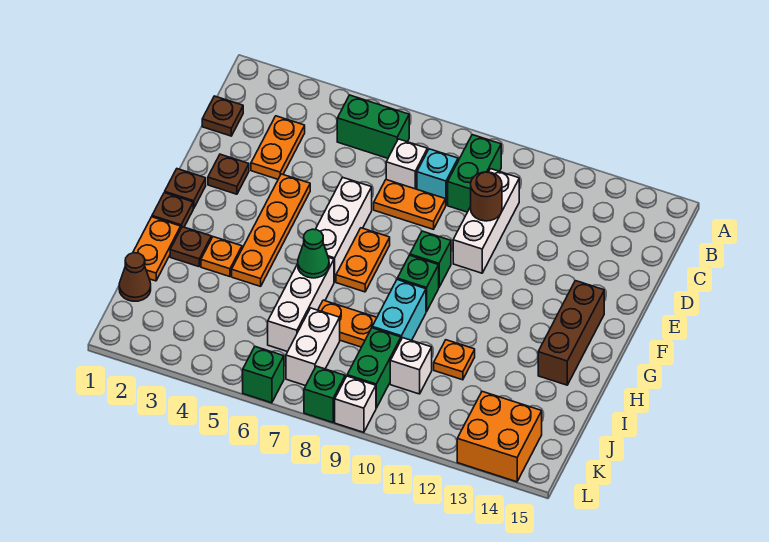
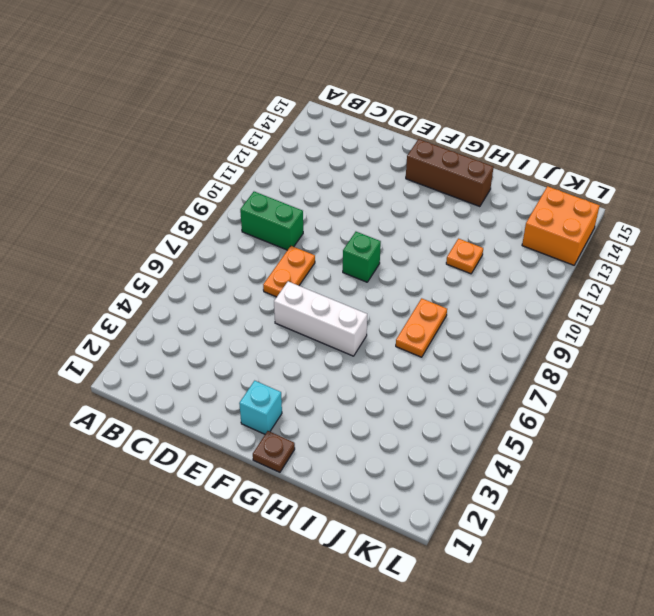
cyan 1x1 brick [239,381,282,434] -> cyan 1x1 brick moved to [417,149,458,205]
none -> green 1x2 brick [337,95,409,158]
none -> brown 1x1 plate [202,96,243,136]
none -> orange 1x2 plate [251,116,305,179]
none -> white 1x1 brick [386,139,427,189]

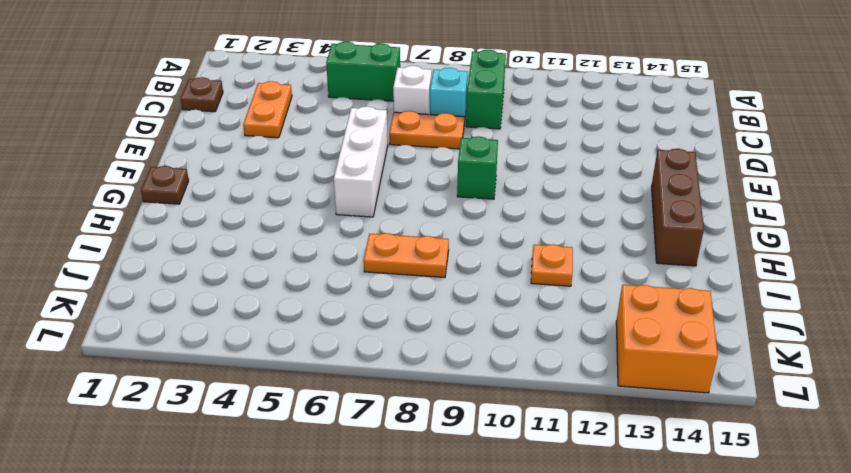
none -> white 1x3 brick [453,169,519,273]
none -> brown 1x1 plate [208,154,249,194]
none -> orange 1x4 plate [232,174,310,286]
none -> brown 1x1 plate [165,169,206,209]

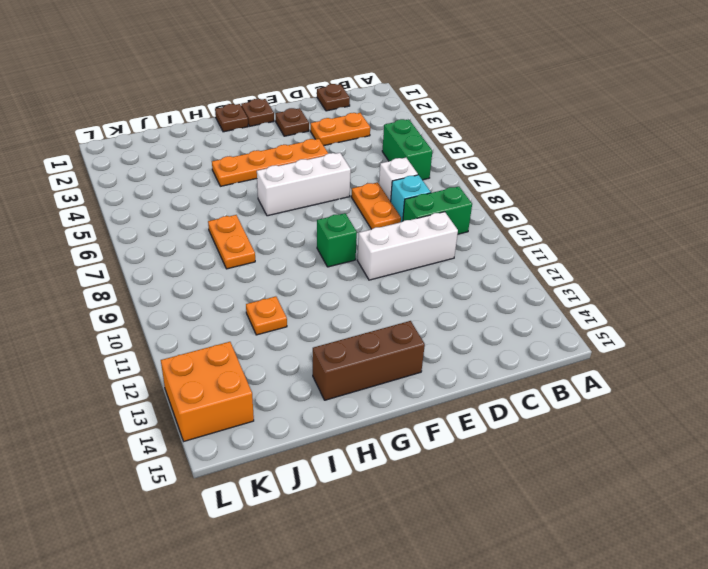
none -> orange 1x2 plate [336,228,390,292]
none -> green 1x1 brick [397,255,439,312]
none -> orange 1x2 plate [133,217,181,281]
none -> brown 1x1 plate [170,227,211,267]

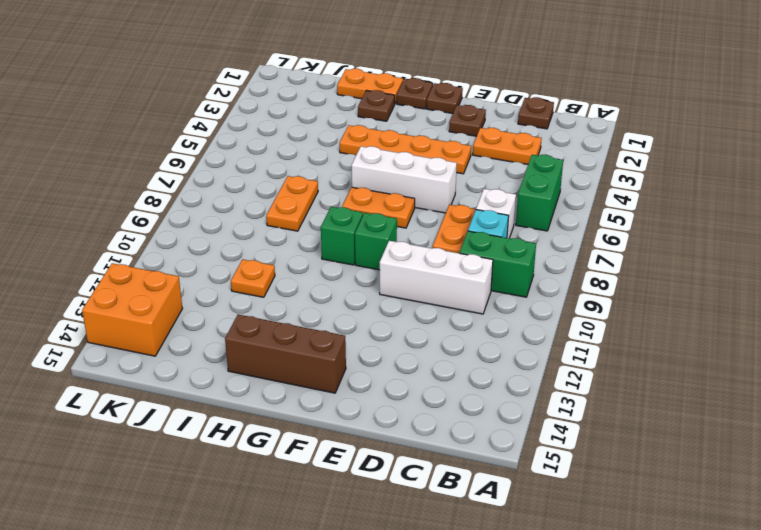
none -> orange 1x1 plate [201,237,242,277]
none -> white 1x3 brick [268,257,334,352]
none -> cyan 1x2 brick [372,280,426,340]
none -> brown 1x1 cone [119,253,151,301]

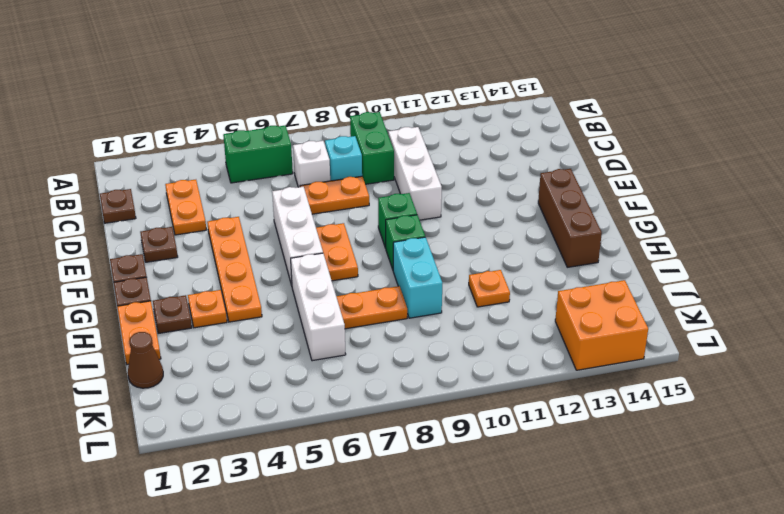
none -> white 1x2 brick [286,308,340,386]
none -> green 1x2 brick [347,328,401,408]
none -> white 1x1 brick [390,338,432,394]
none -> green 1x1 brick [243,347,284,403]

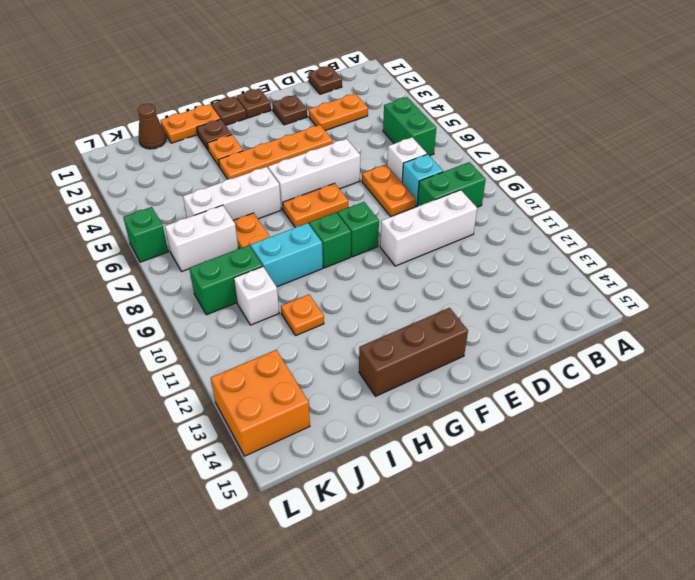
none -> green 1x1 brick [304,366,345,422]
none -> white 1x1 brick [335,376,376,432]
none -> brown 1x1 round brick [471,172,502,221]
none -> green 1x1 cone [298,229,329,278]

